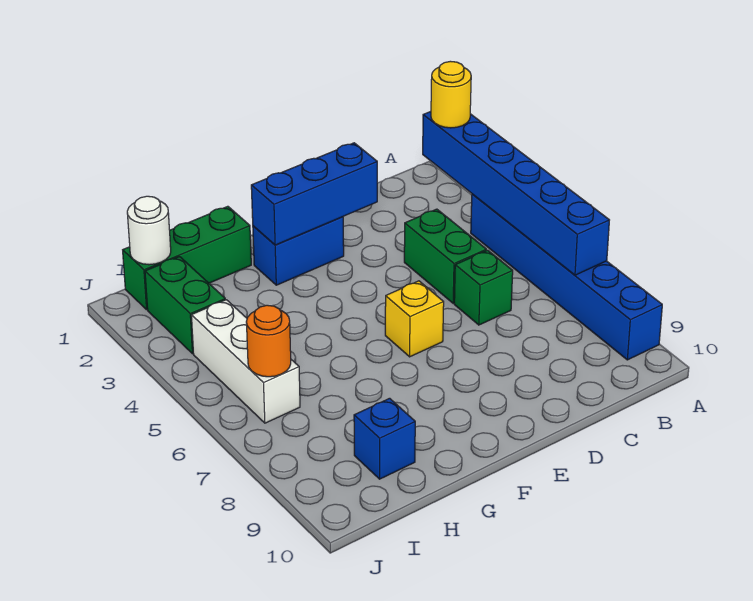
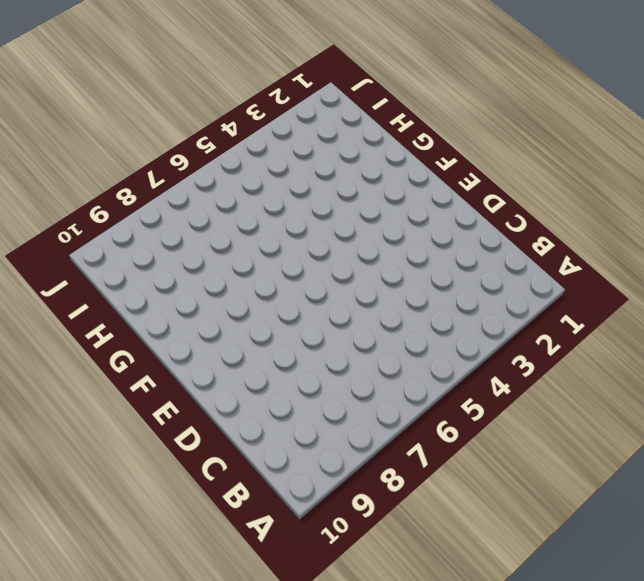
none -> blue 1x6 brick [471,194,662,360]
none -> green 1x2 brick [404,209,486,303]
none -> green 1x1 brick [454,250,513,325]

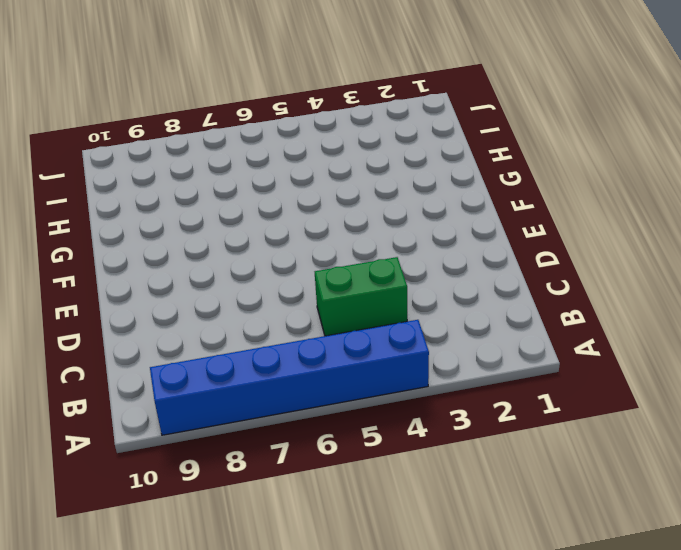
none -> green 1x1 brick [454,250,513,325]
none -> blue 1x2 brick [253,217,344,285]
none -> yellow 1x1 brick [385,281,444,357]

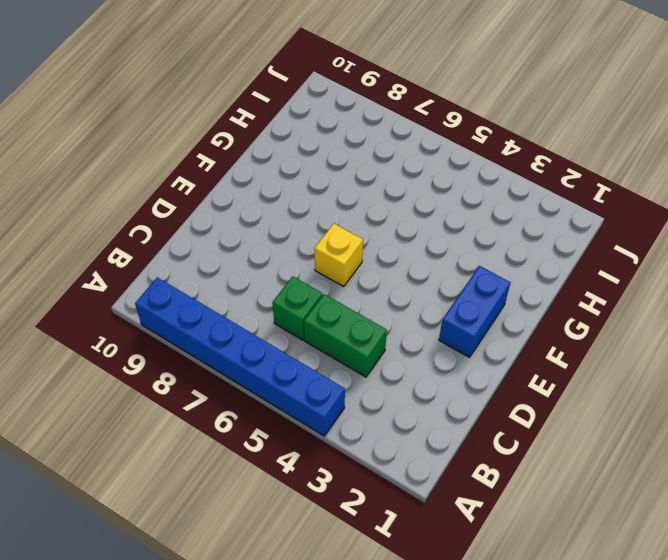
none -> green 1x3 brick [123,206,251,310]
none -> blue 1x1 brick [354,398,415,479]
none -> green 1x2 brick [145,257,225,354]

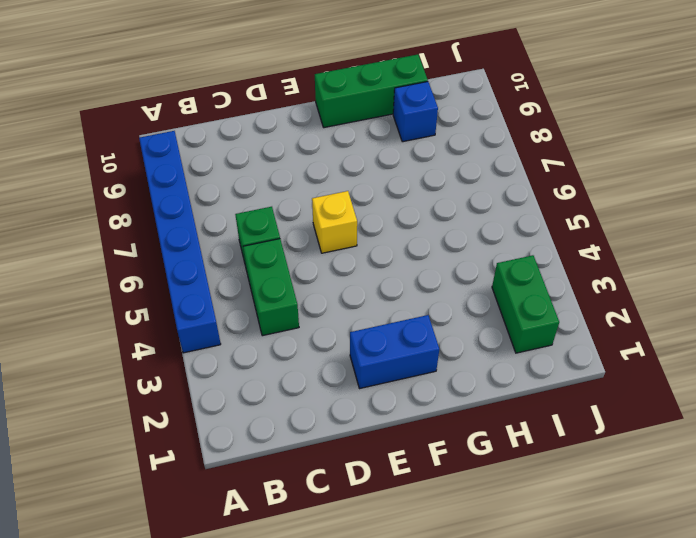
green 1x3 brick [315,54,428,128] -> green 1x3 brick moved to [123,206,251,310]
none -> white 1x3 brick [191,300,300,423]
none -> blue 1x6 brick [423,111,609,275]
none -> blue 1x3 brick [251,143,377,245]

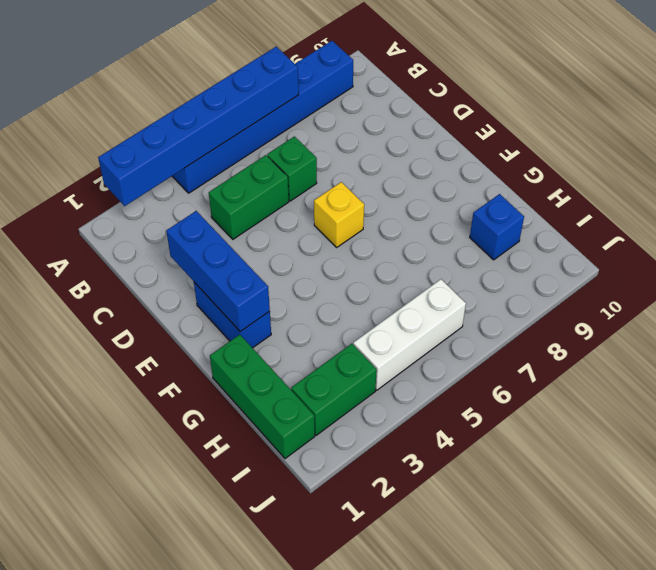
none -> white 1x1 round brick [127,196,171,265]
none -> orange 1x1 round brick [246,305,291,377]
none -> yellow 1x1 round brick [431,61,471,128]

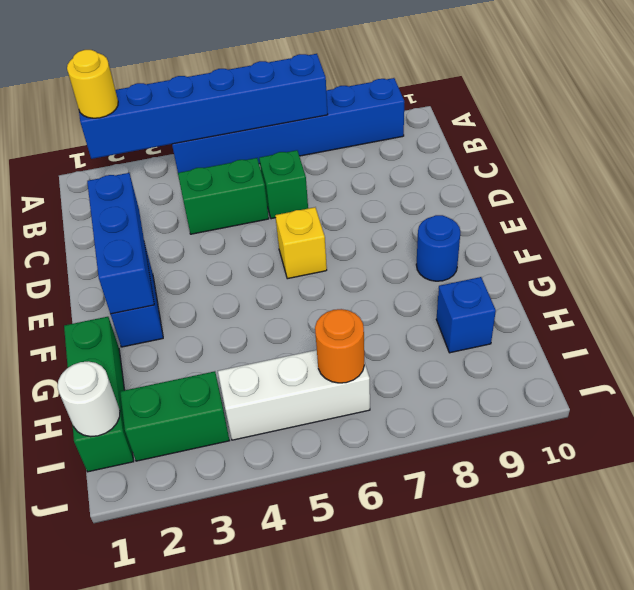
blue 1x1 round brick [416,215,460,281] -> none

